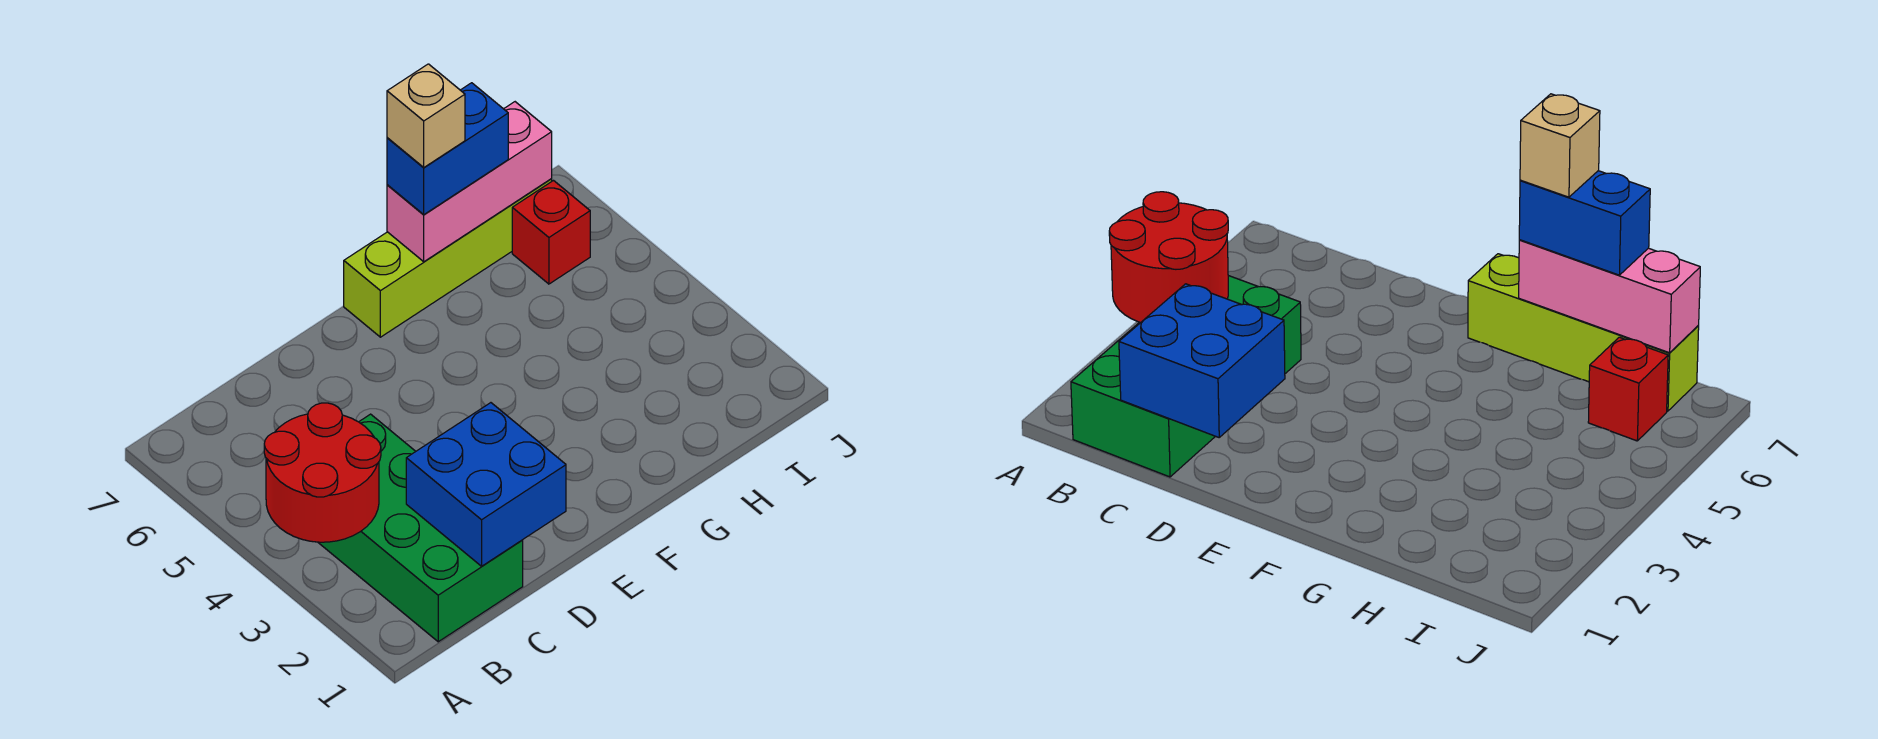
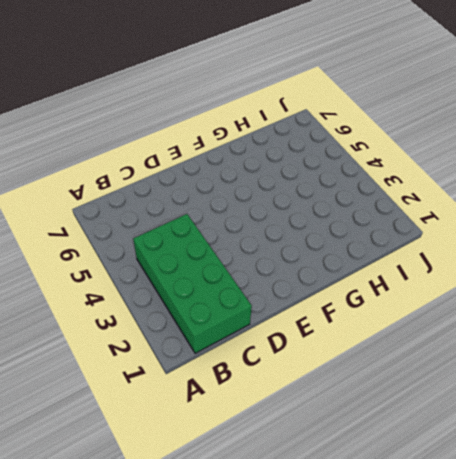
none -> lime 1x4 brick [344,179,552,337]
none -> red 1x1 brick [512,181,590,284]

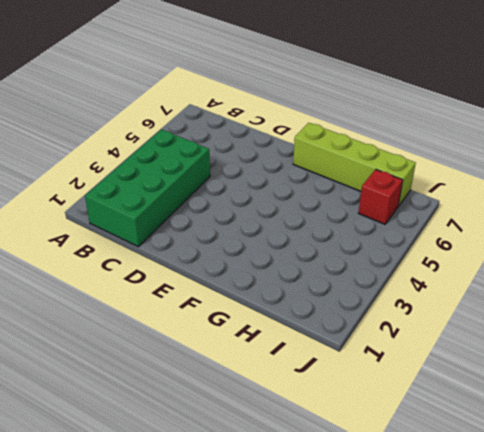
none -> red 2x2 round brick [264,403,381,542]
none -> blue 2x2 brick [406,403,566,566]

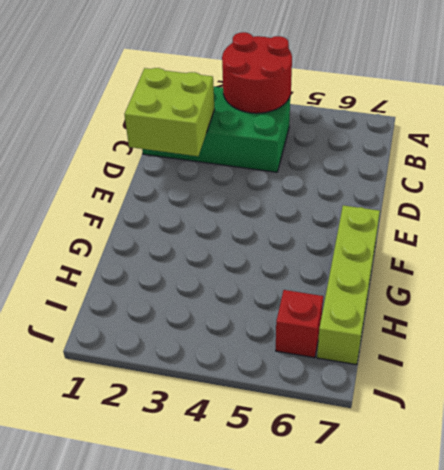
lime 2x2 brick [124,68,215,156] -> blue 2x2 brick [406,403,566,566]
none -> pink 1x3 brick [387,102,552,262]
none -> blue 1x2 brick [387,83,508,215]

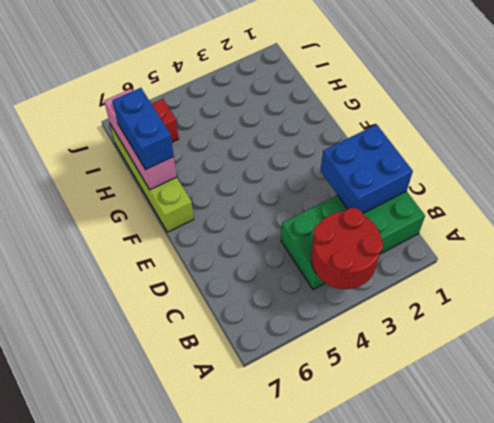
none -> tan 1x1 brick [387,64,465,168]

